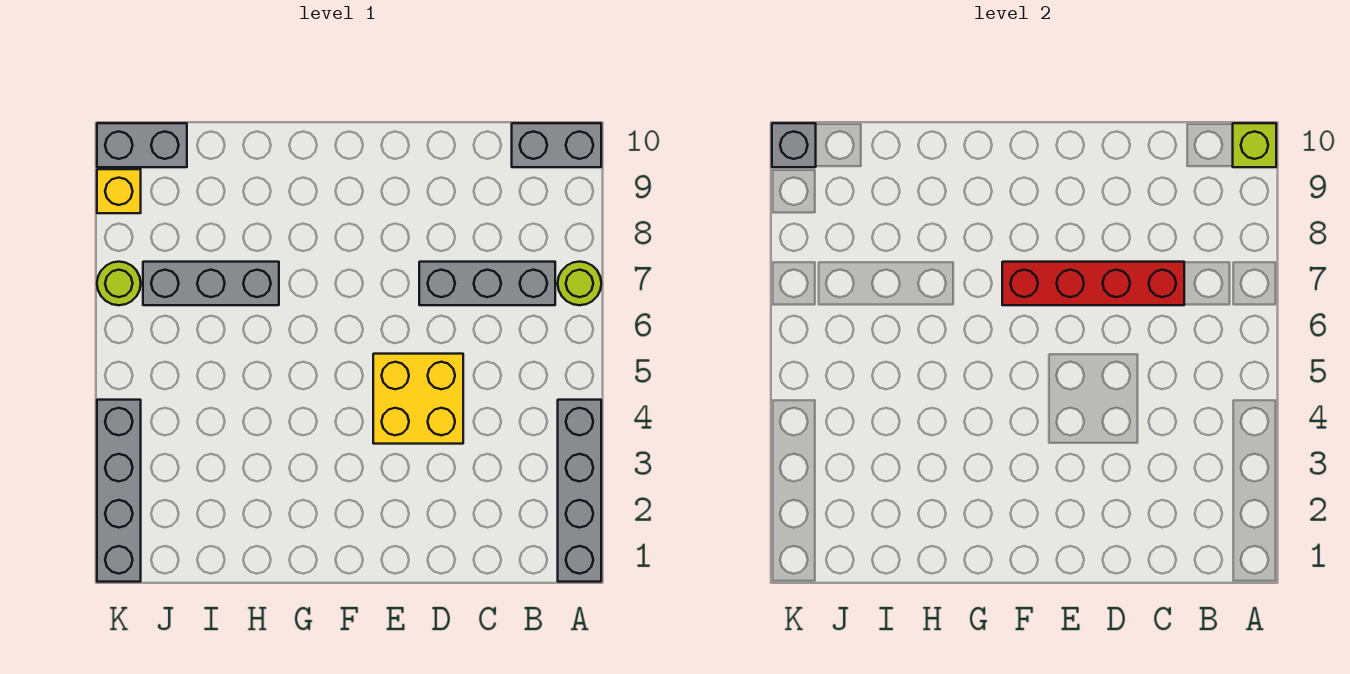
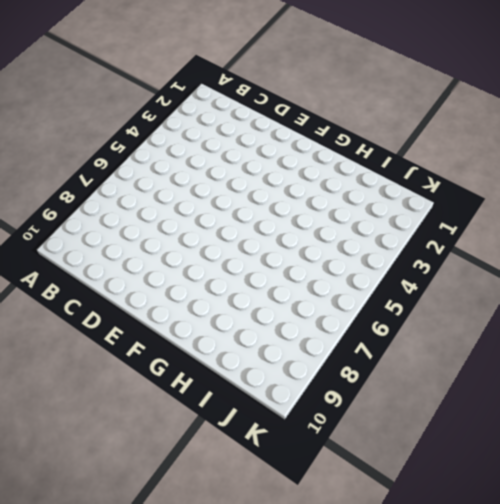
none -> grey 1x4 brick [558,400,601,582]
none -> lime 1x1 round brick [558,262,601,305]
none -> grey 1x2 brick [512,123,601,167]

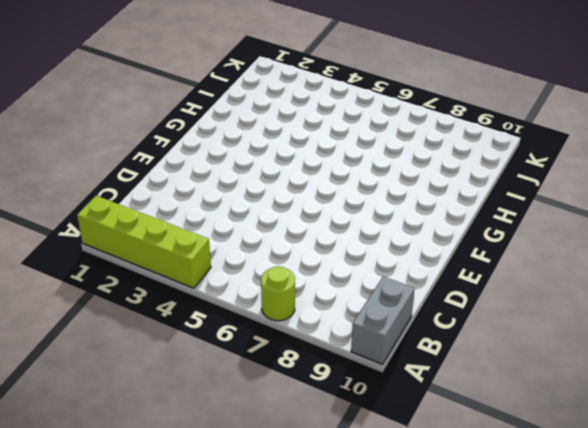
lime 1x4 brick [77,196,211,288] -> grey 1x4 brick [558,400,601,582]
none -> grey 1x3 brick [419,262,555,305]
none -> yellow 2x2 brick [373,354,463,444]
none -> grey 1x3 brick [143,262,279,305]

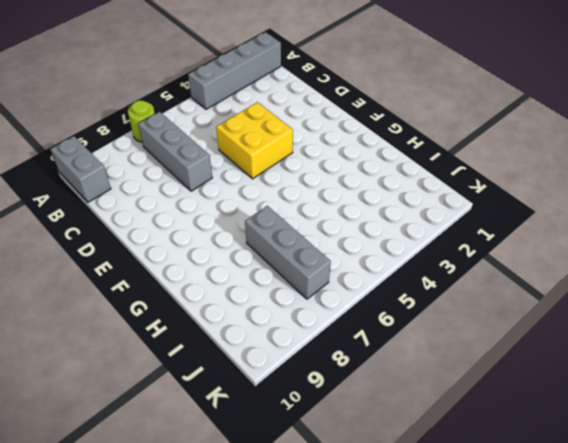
none -> grey 1x2 brick [97,123,187,167]
none -> grey 1x4 brick [97,400,141,582]
none -> lime 1x1 round brick [97,262,141,305]

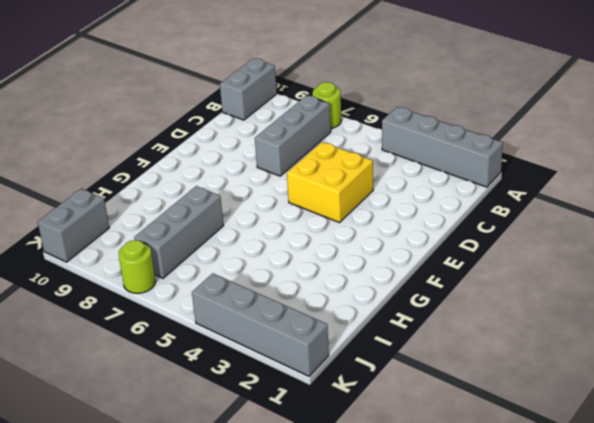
none -> yellow 1x1 brick [97,169,141,213]
none -> lime 1x1 brick [1233,123,1276,167]
none -> red 1x4 brick [1002,262,1184,305]

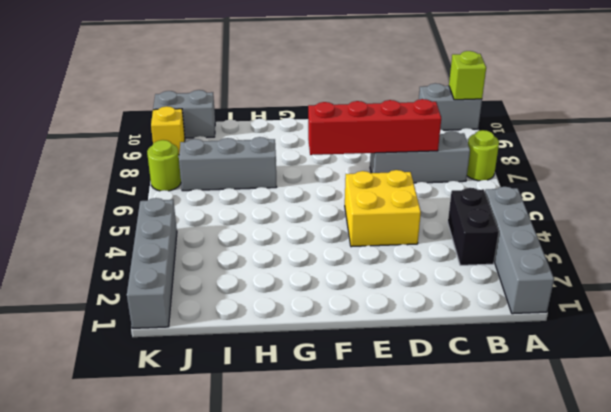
black 1x2 brick [448,188,499,265] -> none
none -> grey 1x1 brick [772,123,816,167]

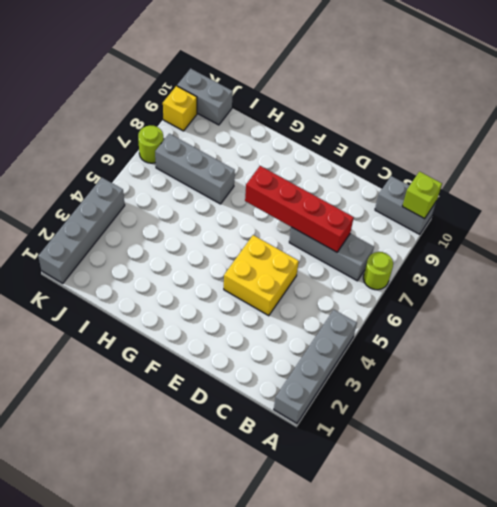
none -> grey 1x1 brick [772,123,816,167]

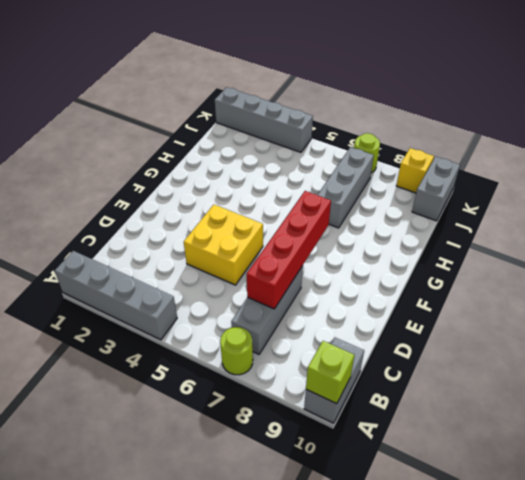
none -> grey 1x1 brick [772,123,816,167]

